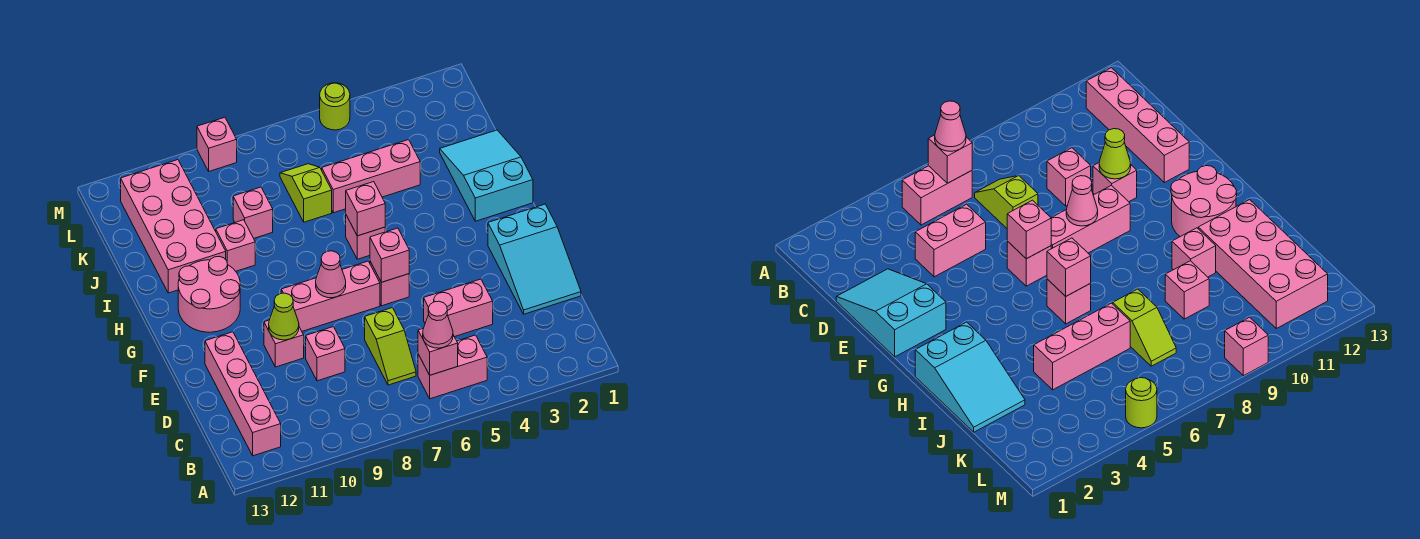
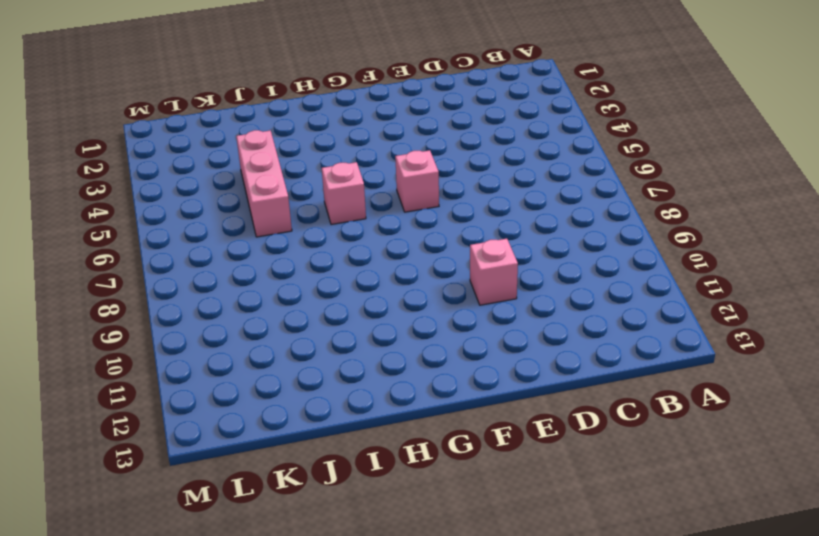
none -> pink 1x2 brick [418,335,487,399]
none -> pink 1x4 brick [205,332,281,456]
none -> lime 1x2 slope [365,308,416,385]

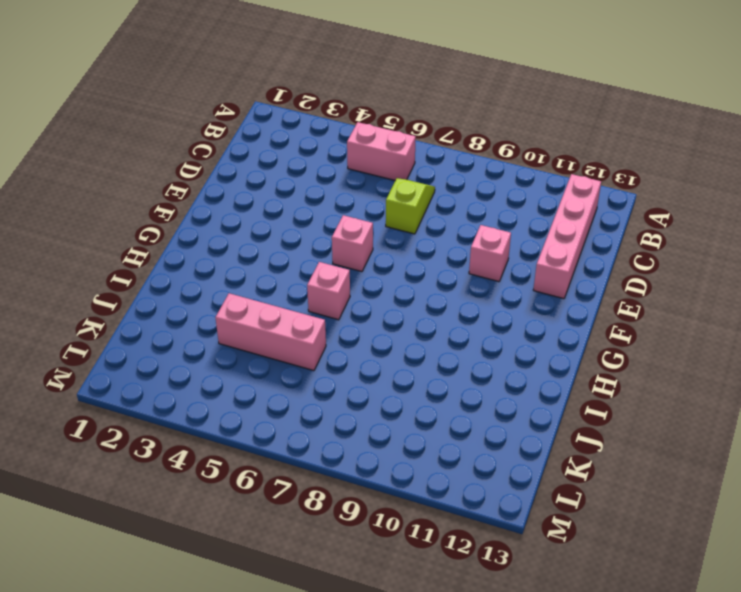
none -> cyan 2x3 slope [488,204,581,314]
none -> pink 1x2 brick [424,279,493,337]
none -> pink 1x1 brick [306,327,345,381]

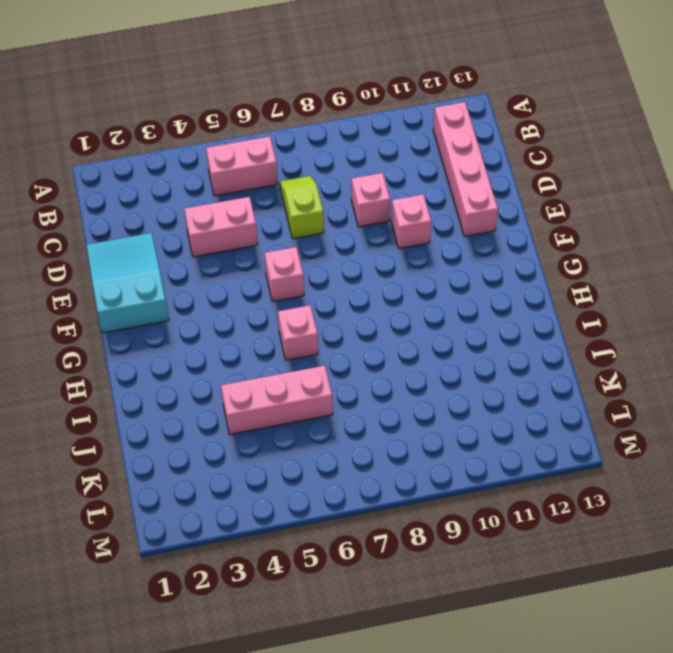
none -> pink 1x3 brick [281,261,380,331]
none -> pink 2x2 round brick [178,256,240,332]
none -> cyan 2x3 slope [440,130,533,221]

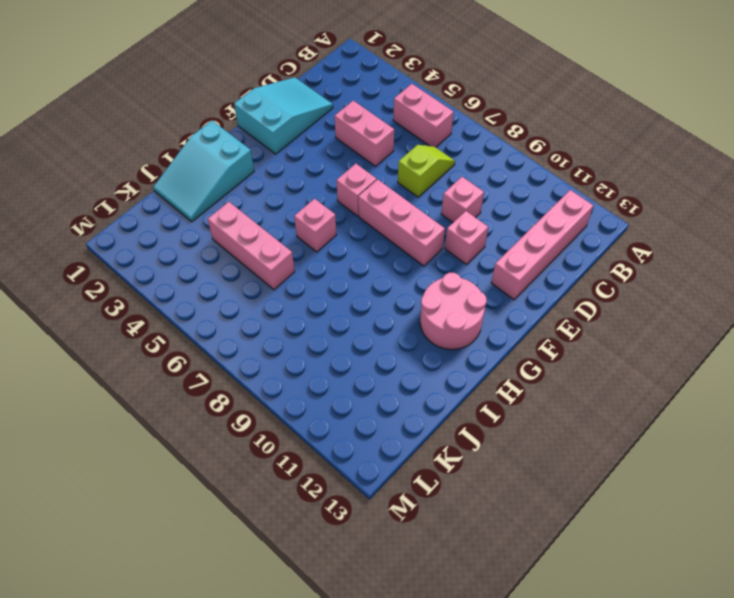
none -> pink 1x1 brick [216,220,255,271]
none -> pink 2x4 brick [121,160,226,293]
none -> lime 1x2 slope [280,164,332,222]

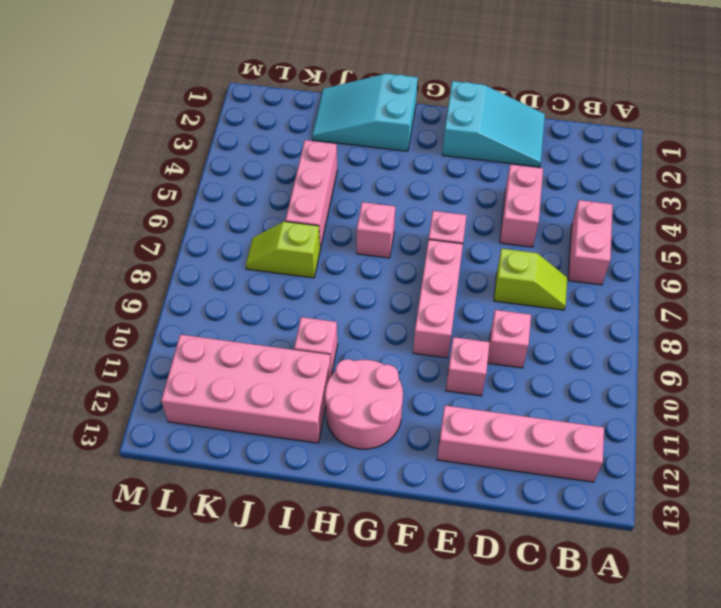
none -> pink 1x1 brick [233,187,273,238]
none -> lime 1x1 round brick [320,83,350,130]
none -> pink 1x1 brick [197,117,237,171]

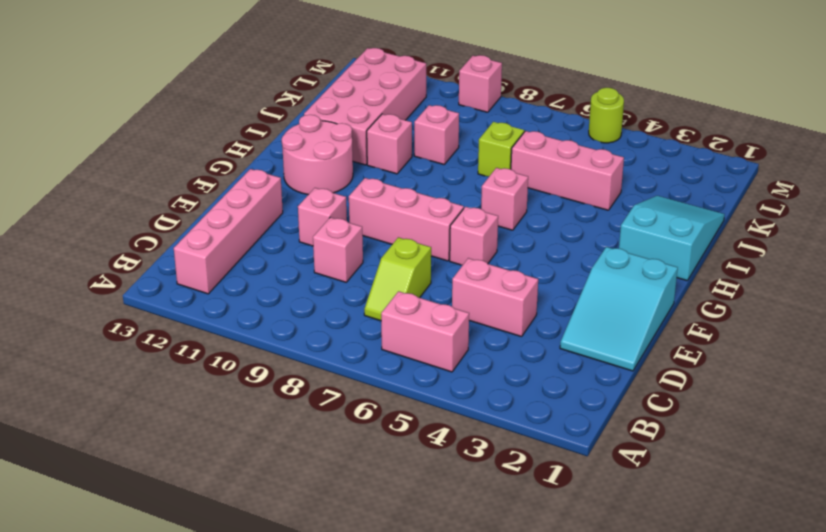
none -> pink 1x1 brick [418,329,458,375]
none -> lime 1x1 cone [269,293,299,340]
none -> pink 1x1 brick [370,228,409,282]

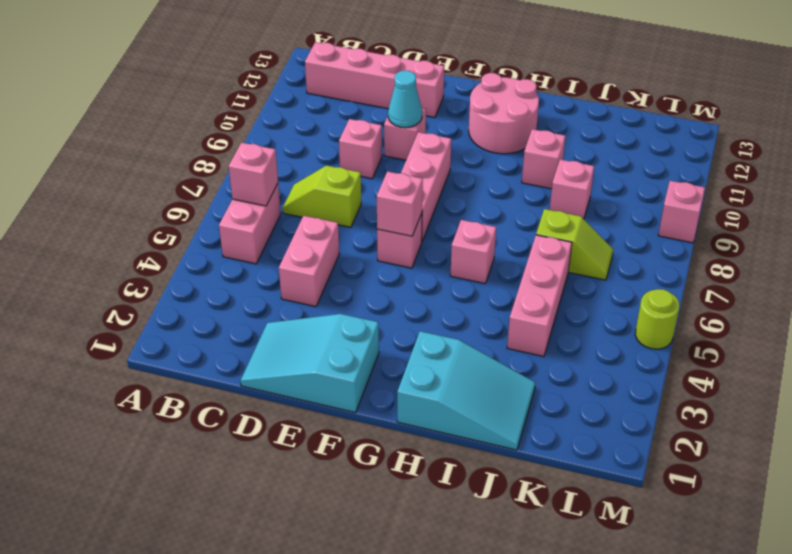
cyan 1x1 cone [388,71,422,128] -> lime 1x1 cone [269,293,299,340]
none -> pink 2x4 brick [121,160,226,293]
none -> pink 1x1 cone [316,251,346,298]
none -> pink 1x1 brick [346,182,385,236]

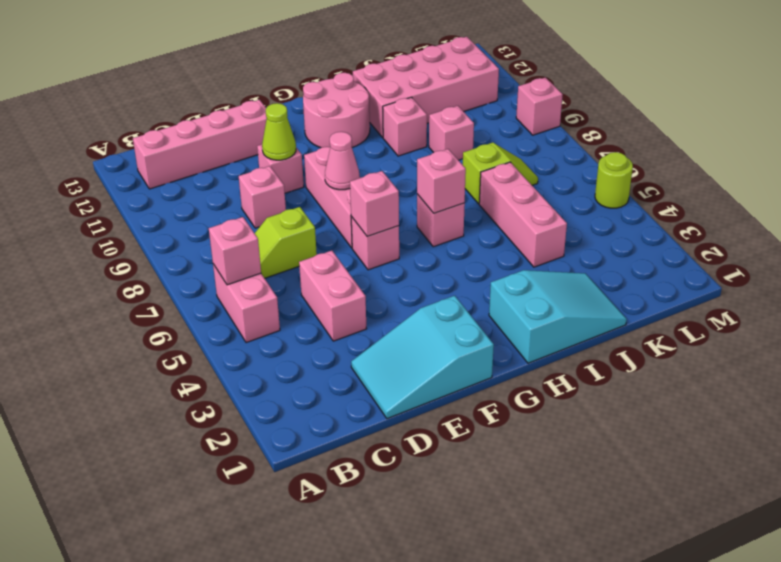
none -> pink 1x1 cone [423,301,453,348]

